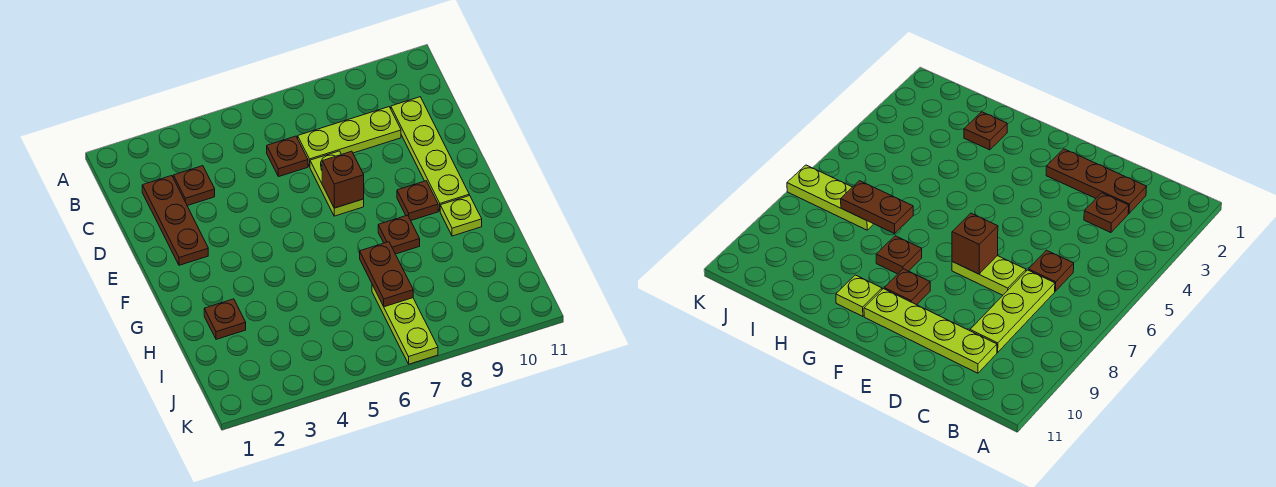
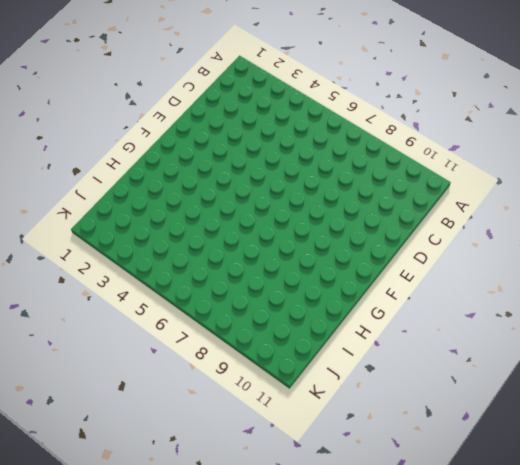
none -> brown 1x3 plate [142,176,208,265]
none -> brown 1x1 plate [173,166,215,206]
none -> brown 1x1 plate [267,136,308,177]

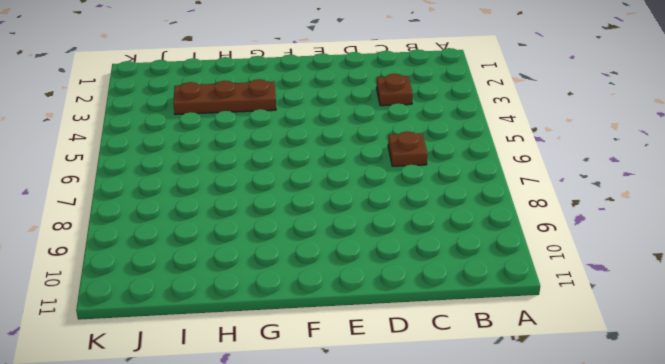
brown 1x3 plate [173,79,276,114] -> brown 1x3 plate moved to [142,176,208,265]
none -> lime 1x3 plate [298,107,401,167]
none -> lime 1x4 plate [391,97,469,211]
none -> lime 1x2 plate [310,151,364,216]

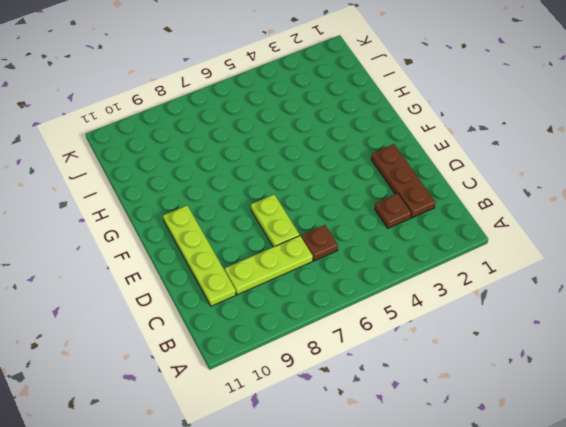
none -> brown 1x1 plate [397,181,438,220]
none -> brown 1x1 plate [378,215,420,254]
none -> lime 1x1 plate [440,195,482,236]

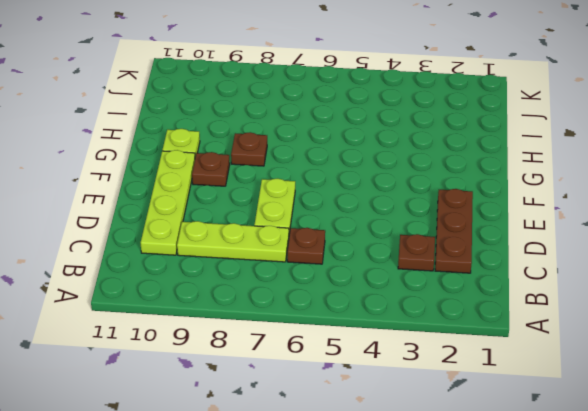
none -> brown 1x1 plate [204,299,246,339]
none -> lime 1x3 plate [372,285,438,364]
none -> brown 1x1 brick [322,151,364,208]

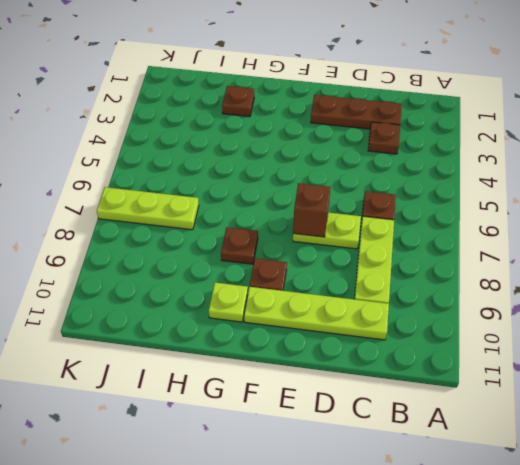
none -> brown 1x2 plate [360,242,413,307]

